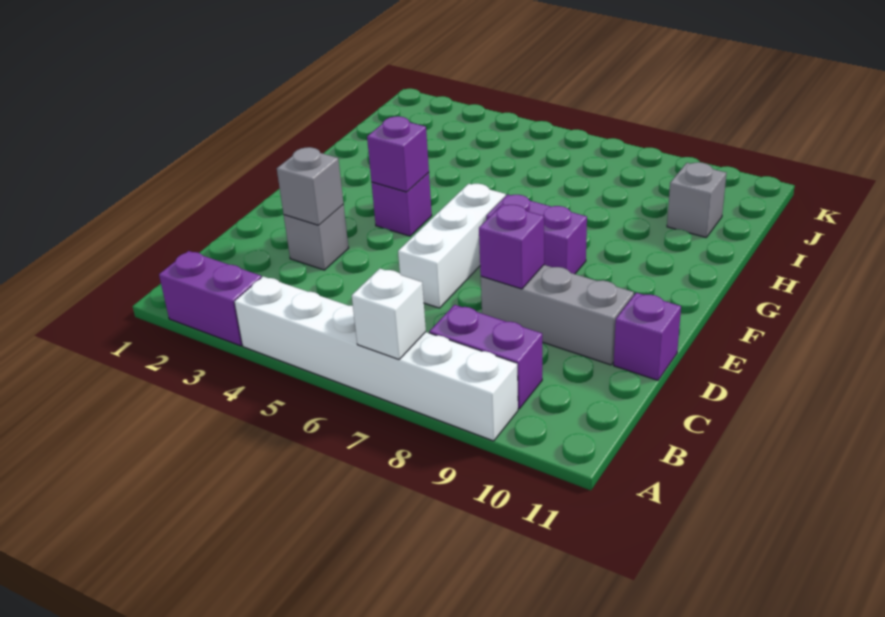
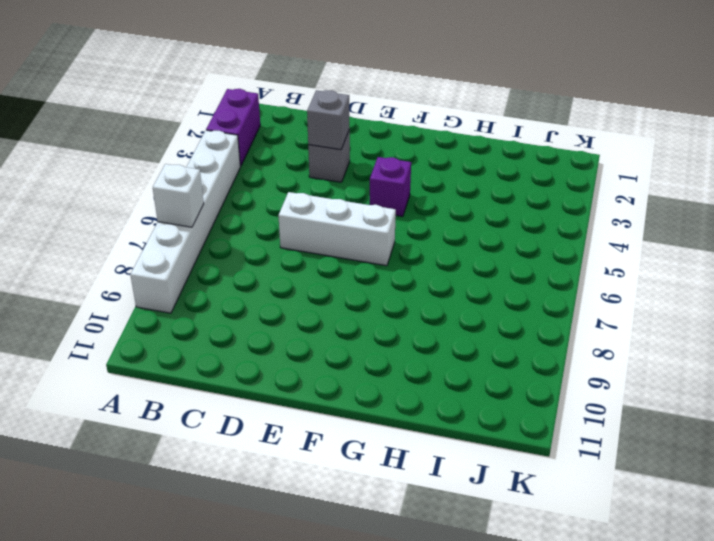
none -> purple 1x2 brick [429,305,542,409]
none -> grey 1x3 brick [481,265,634,365]
none -> purple 1x1 brick [614,293,681,380]

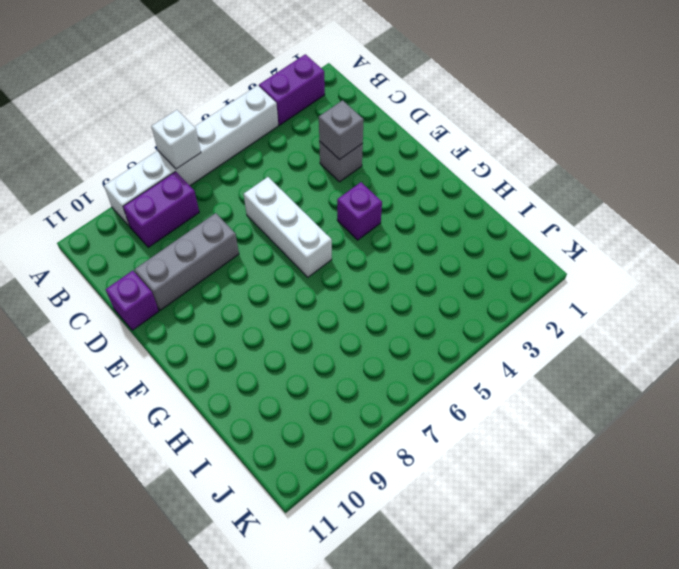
none -> purple 1x2 brick [486,194,587,274]
none -> grey 1x1 brick [667,162,726,237]
none -> purple 1x1 brick [479,204,544,289]

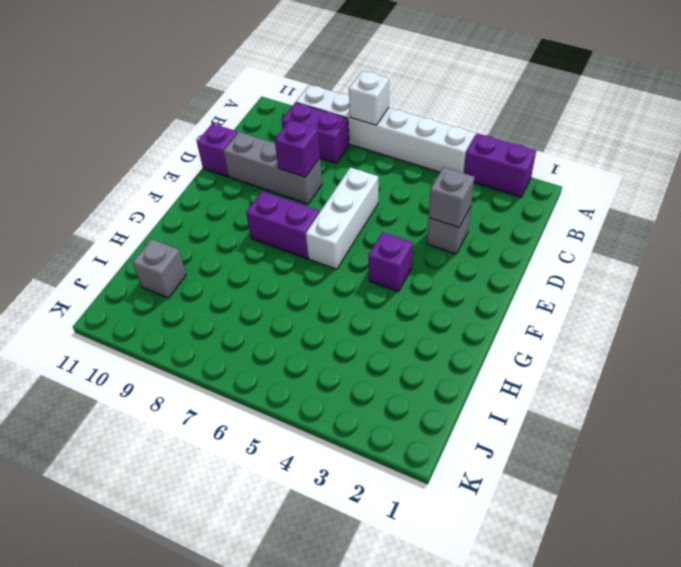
none -> purple 1x1 brick [367,116,429,192]

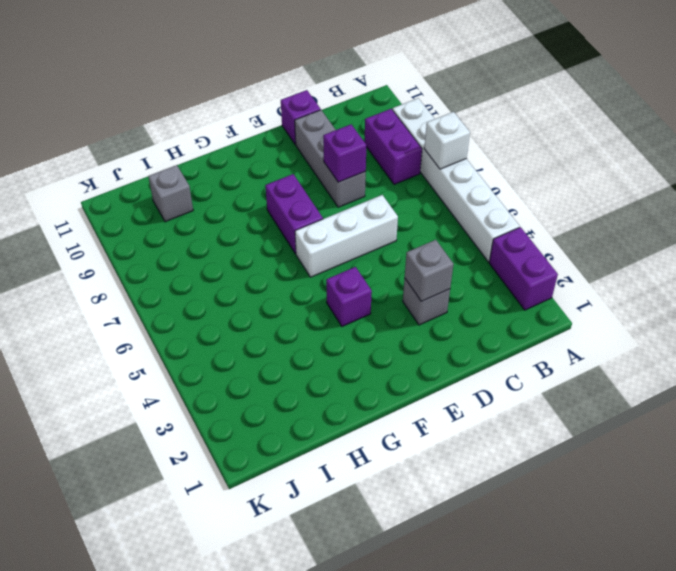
none -> purple 1x1 brick [367,116,429,192]

